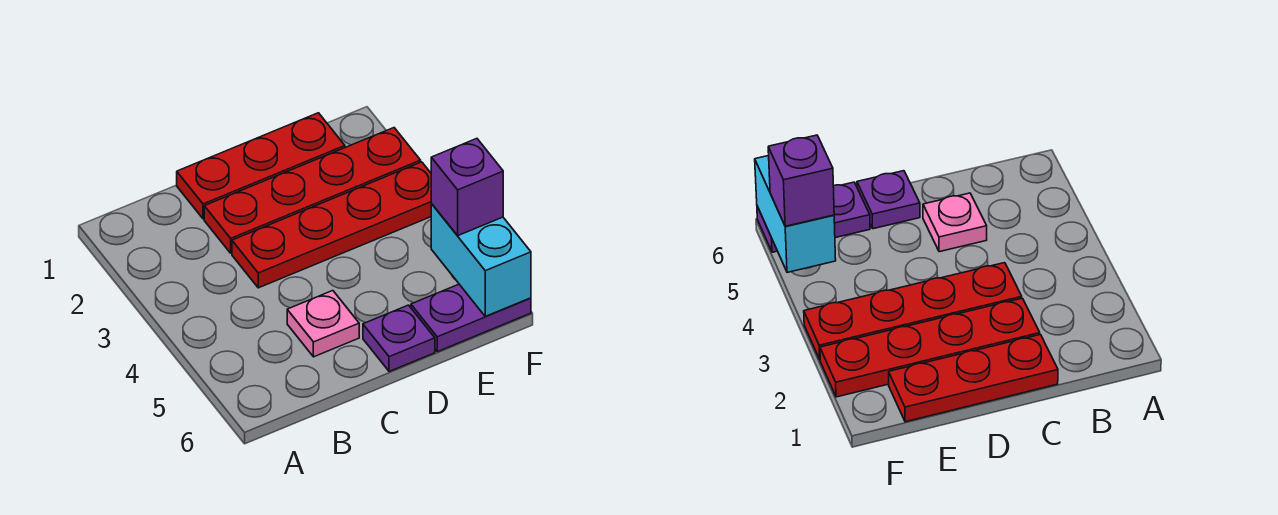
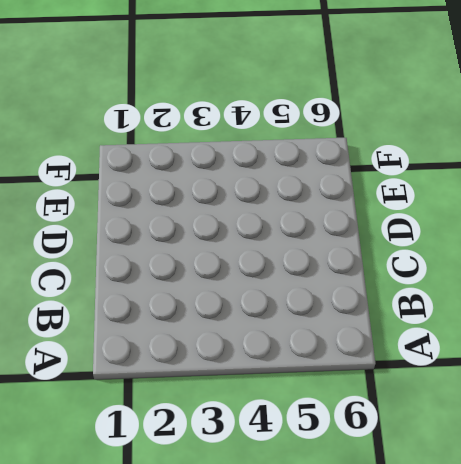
none -> red 1x3 plate [177,113,345,219]
none -> red 1x4 plate [204,128,421,253]

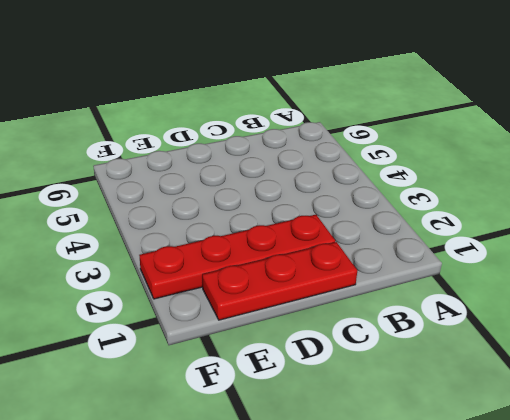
none -> red 1x4 plate [232,162,431,288]
none -> pink 1x1 plate [287,291,359,357]

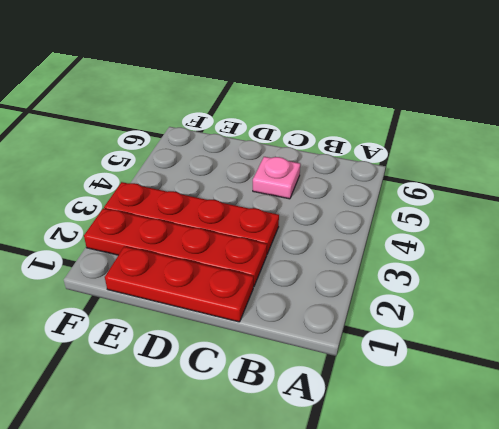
none -> purple 1x1 plate [363,305,435,372]
none -> purple 1x2 plate [411,284,531,352]

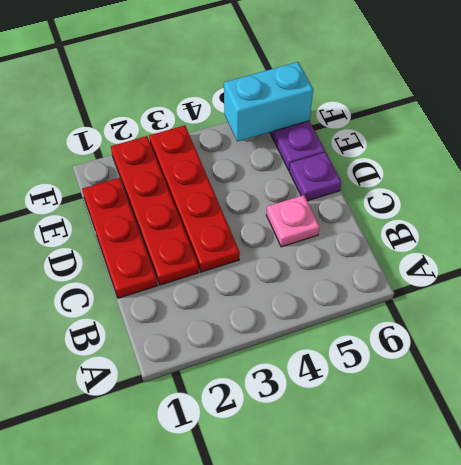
none -> purple 1x1 brick [431,139,503,236]

